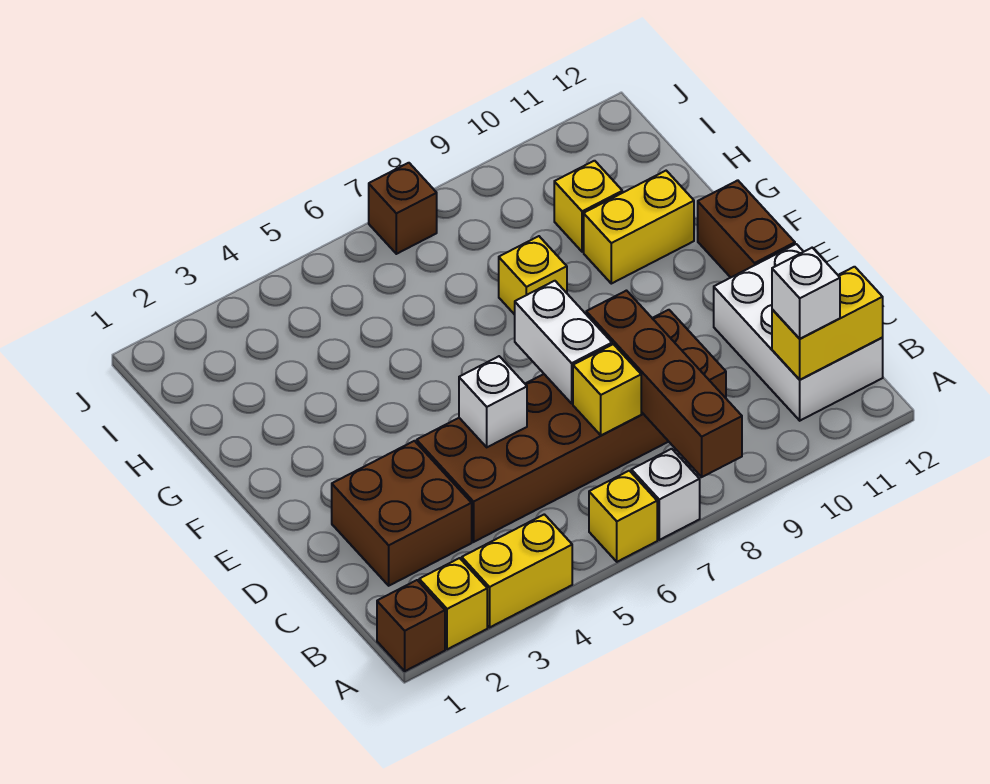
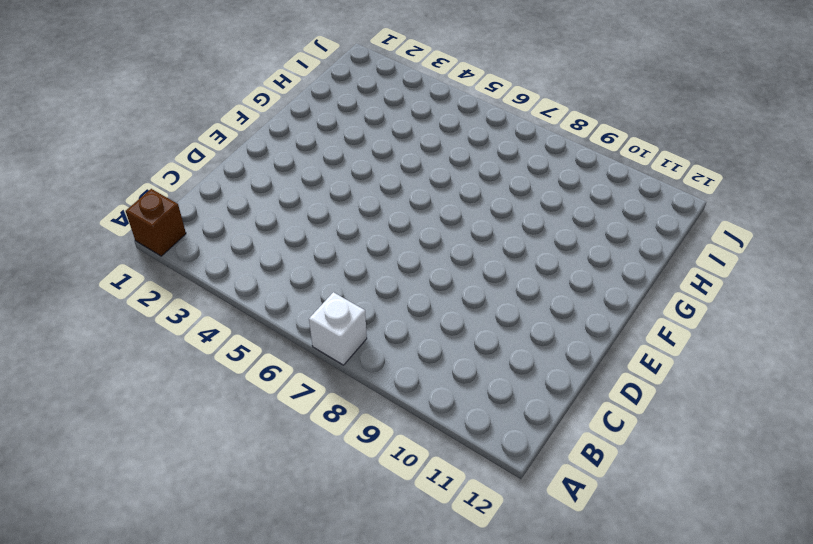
none -> yellow 1x1 brick [419,558,487,649]
none -> yellow 1x2 brick [462,514,572,627]
none -> yellow 1x1 brick [589,471,657,562]

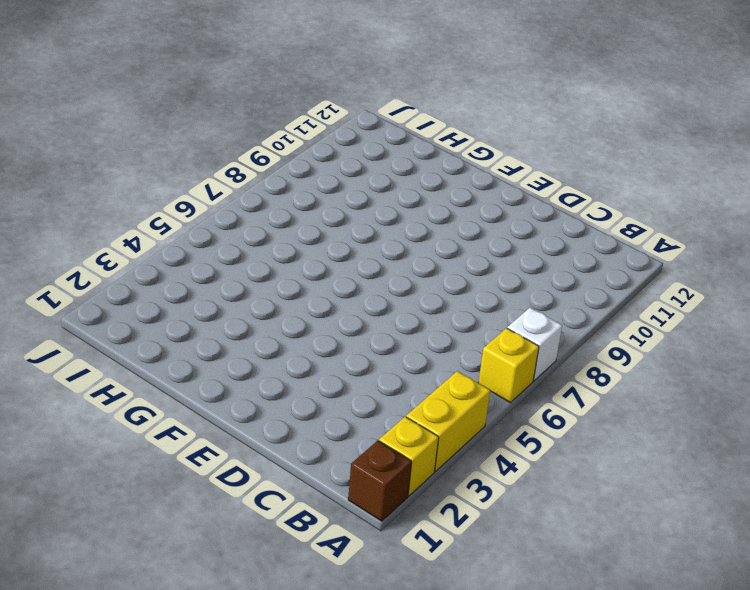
none -> white 2x3 brick [714,244,883,421]
none -> brown 2x2 brick [332,441,472,586]
none -> brown 2x6 brick [417,310,726,542]

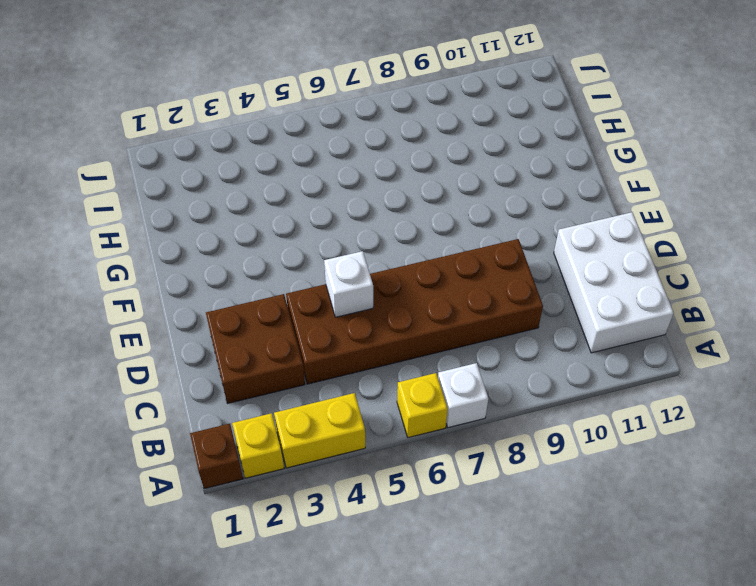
none -> brown 1x2 brick [698,180,795,277]
none -> yellow 1x1 brick [499,236,567,315]
none -> yellow 1x2 brick [584,171,694,284]

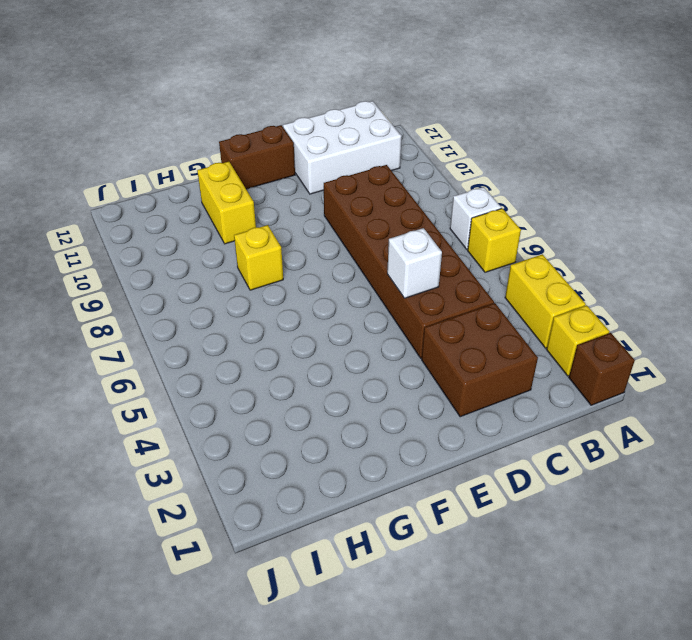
none -> yellow 1x1 brick [554,161,622,252]
none -> brown 1x1 brick [369,163,437,254]
none -> brown 1x4 brick [586,291,742,477]

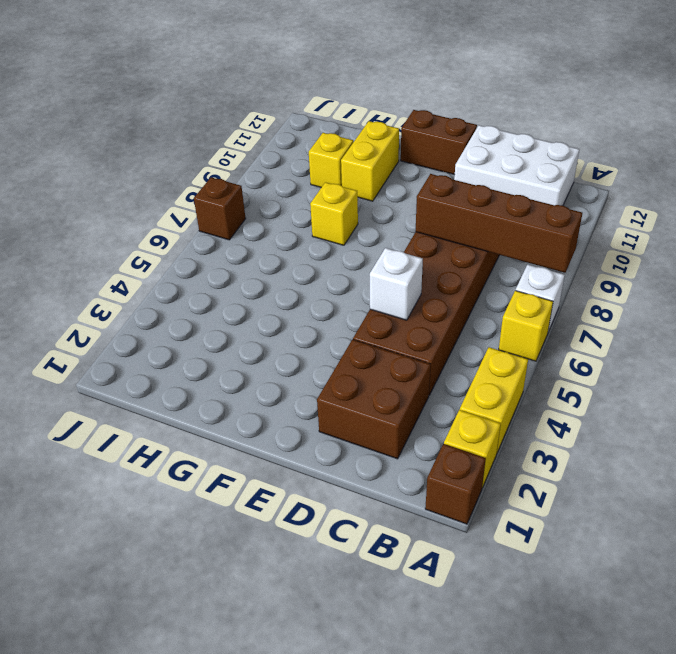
none -> yellow 1x2 brick [772,267,883,380]
none -> yellow 1x1 brick [573,344,641,436]
none -> white 1x2 brick [515,281,612,403]

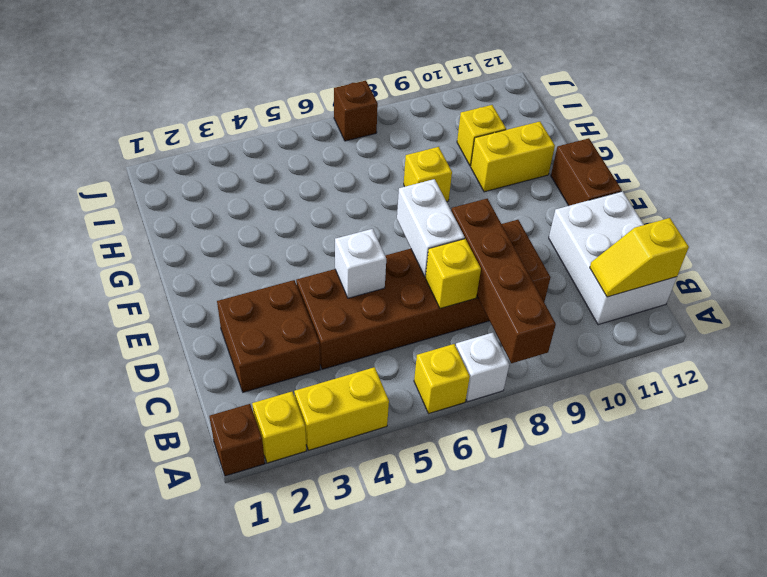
yellow 1x2 slope [590,218,689,297] -> yellow 1x2 brick [772,267,883,380]
none -> white 1x1 brick [772,248,840,339]

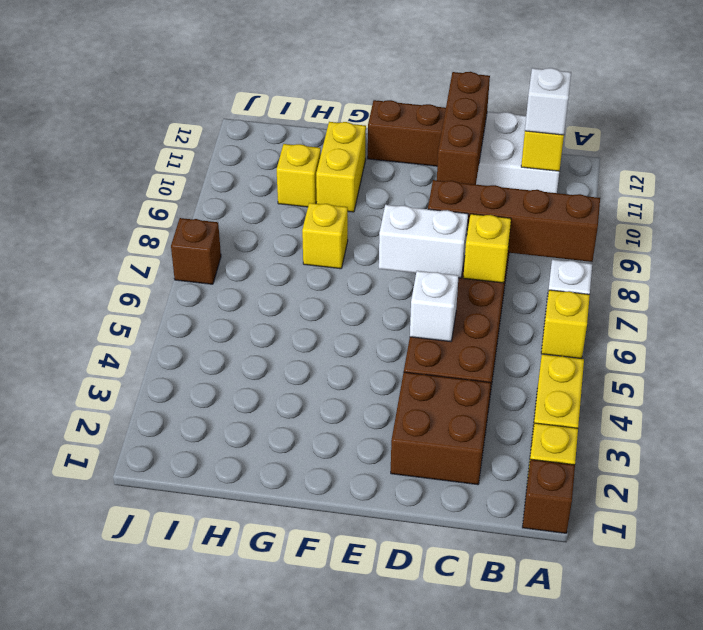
brown 1x3 brick [437,72,490,185] -> none

